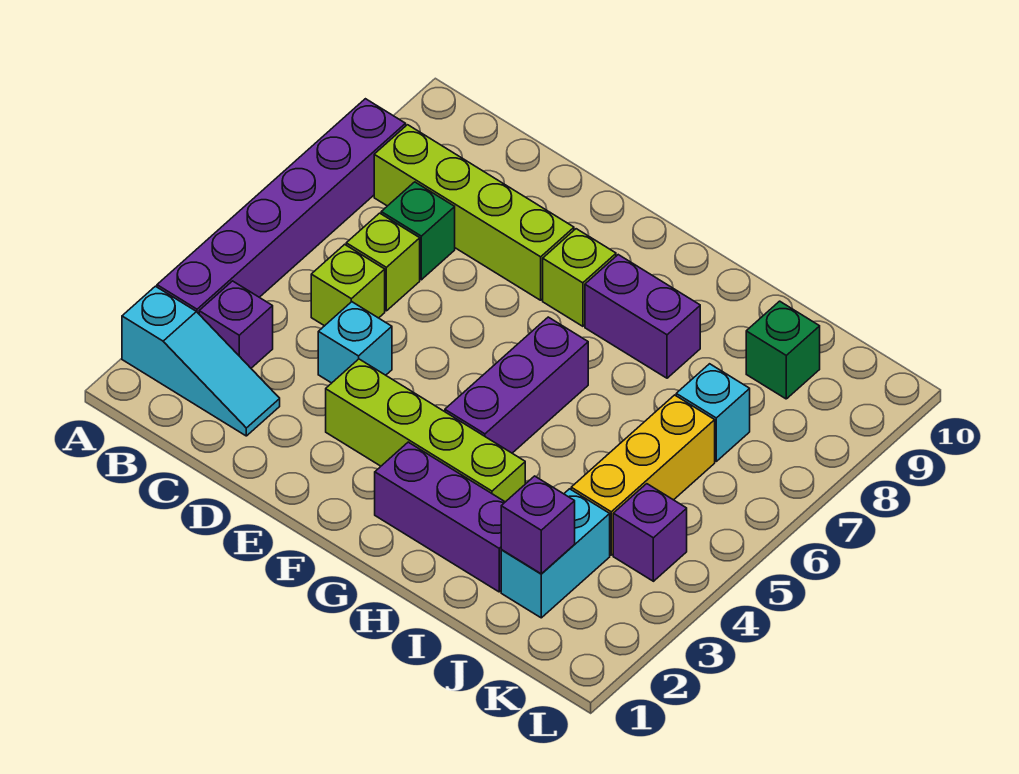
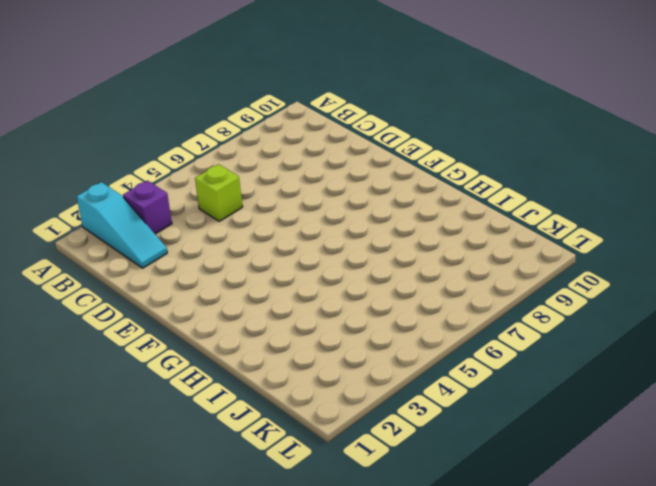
none -> purple 1x6 brick [157,99,406,314]
none -> lime 1x4 brick [374,125,574,300]
none -> lime 1x1 brick [346,213,420,311]

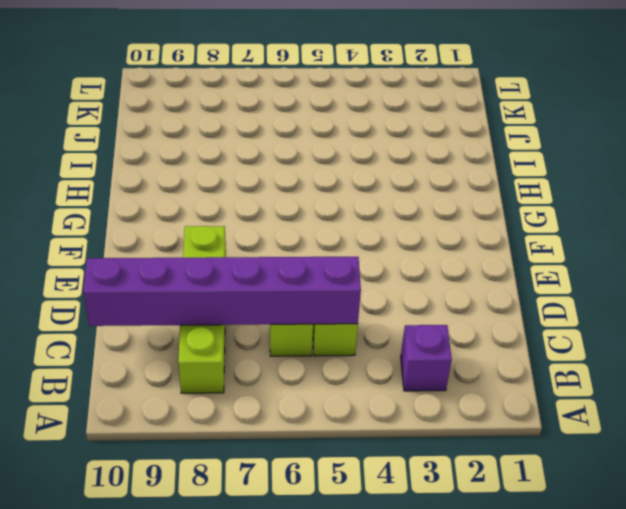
purple 1x6 brick [83,257,361,326] -> purple 1x6 brick moved to [157,99,406,314]
none -> cyan 1x3 slope [122,286,280,436]
none -> green 1x1 brick [381,182,455,280]
none -> cyan 1x1 brick [318,302,392,383]

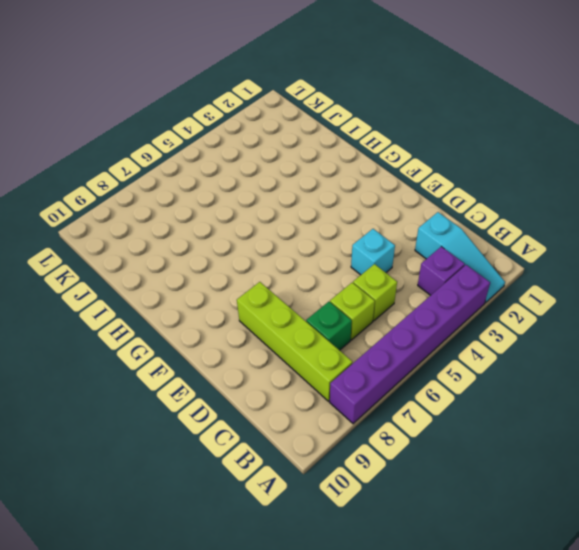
cyan 1x3 slope [415,212,505,303] -> cyan 1x3 slope turned to [122,286,280,436]
none -> lime 1x4 brick [326,359,525,502]
none -> lime 1x1 brick [543,229,616,326]
none -> purple 1x3 brick [375,442,505,592]

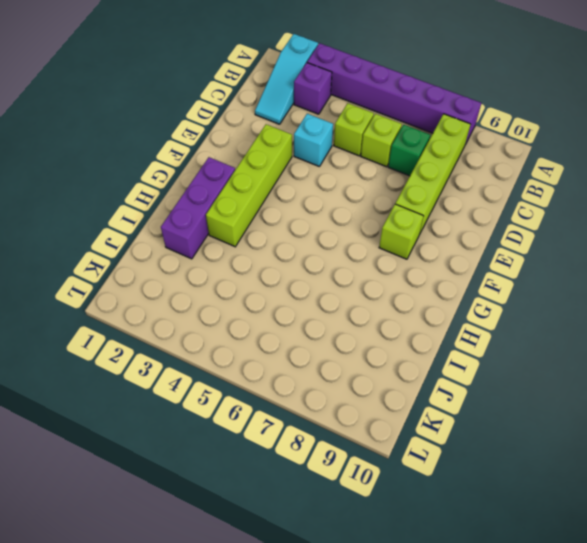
none -> purple 1x3 brick [445,317,588,453]
none -> purple 1x2 brick [585,255,700,378]
none -> cyan 1x2 brick [501,489,610,618]

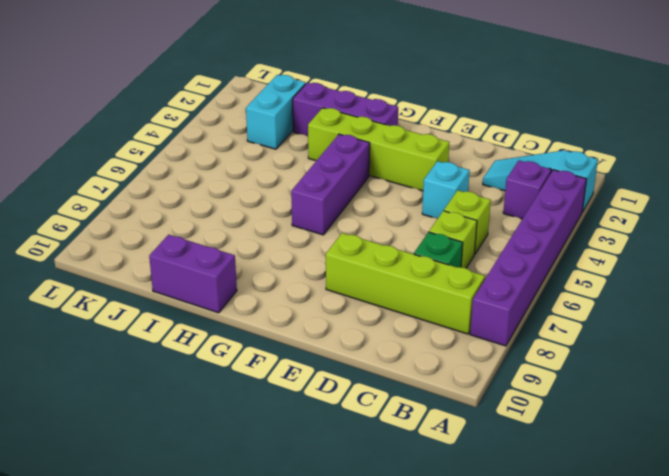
purple 1x2 brick [149,235,237,313] -> purple 1x2 brick moved to [585,255,700,378]
none -> lime 1x1 brick [543,229,616,326]
none -> yellow 1x3 brick [571,395,715,555]
none -> cyan 1x1 brick [676,364,750,461]

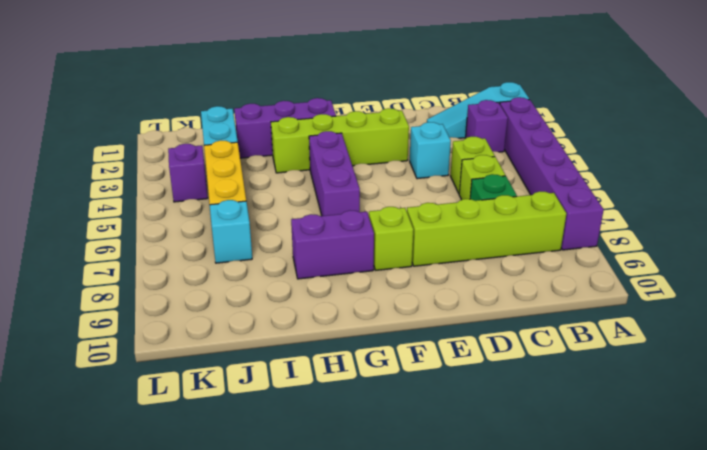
none -> green 1x1 brick [746,301,820,399]
none -> purple 1x1 brick [501,476,575,574]

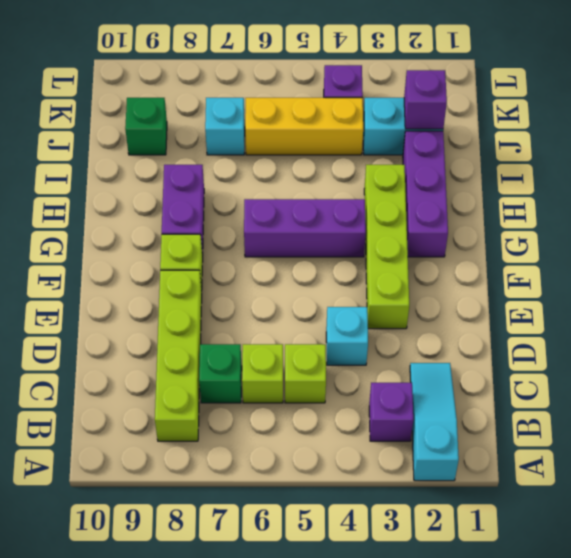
none -> purple 1x6 brick [157,99,406,314]

